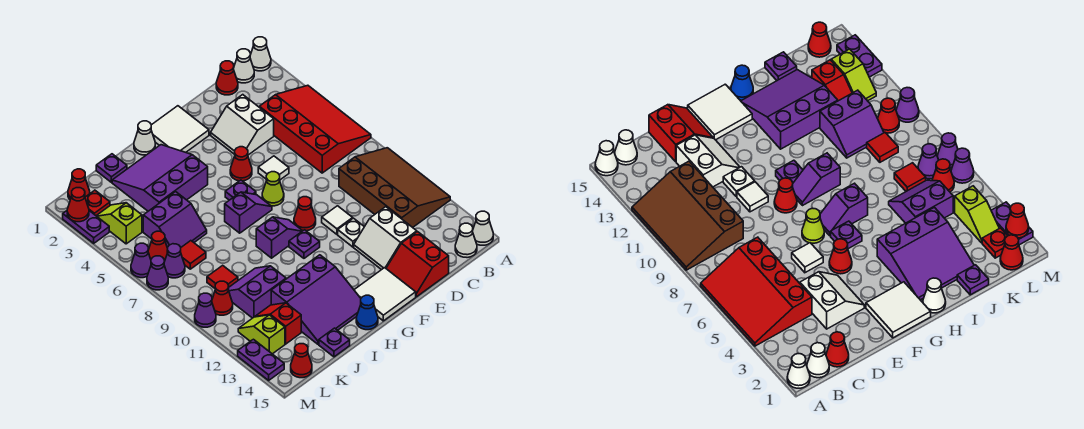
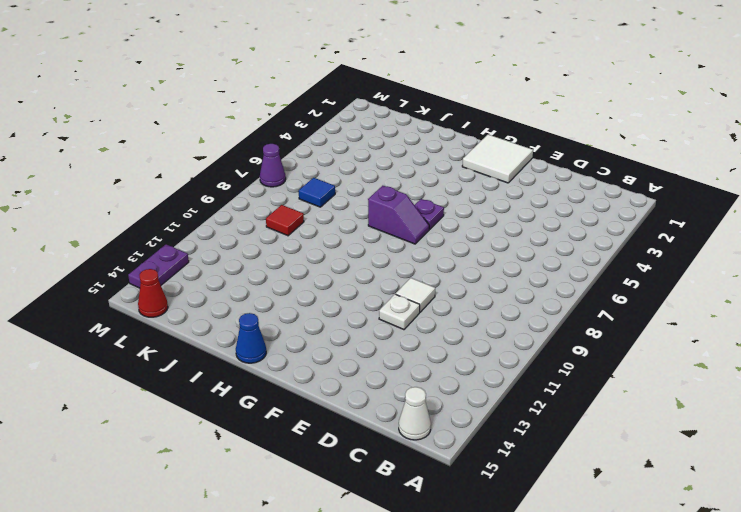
blue 1x1 tile [299,178,335,207] -> red 1x1 tile [181,241,206,269]
none -> white 1x1 cone [250,37,271,71]
none -> red 3x4 slope [259,85,371,173]
none -> brown 3x4 slope [339,148,450,227]
none -> white 1x1 cone [473,211,493,245]

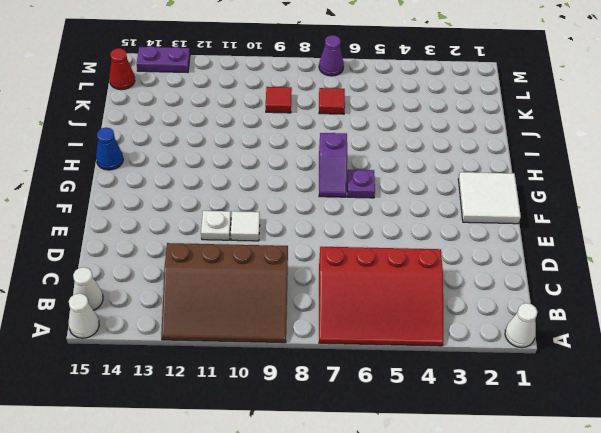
none -> white 1x1 cone [234,49,254,83]
none -> red 1x1 cone [216,61,238,95]
none -> white 2x2 slope [211,95,274,155]
none -> white 2x2 slope [354,207,417,270]

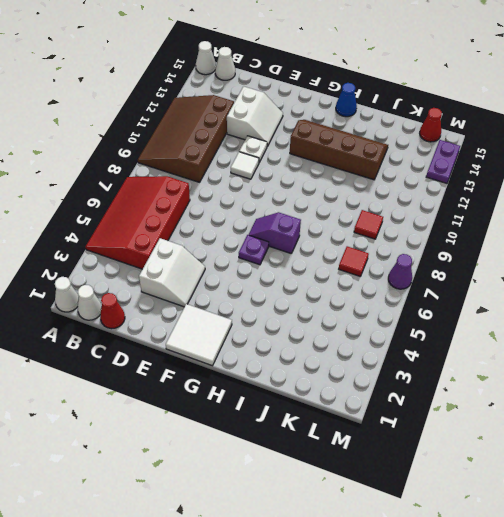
brown 2x4 slope [290,120,388,180] -> purple 3x3 slope [271,255,361,344]
none -> red 2x2 slope [386,232,449,297]
none -> white 1x1 tile [258,156,289,180]
none -> red 1x1 cone [230,147,252,181]
none -> lime 1x1 cone [262,172,284,206]

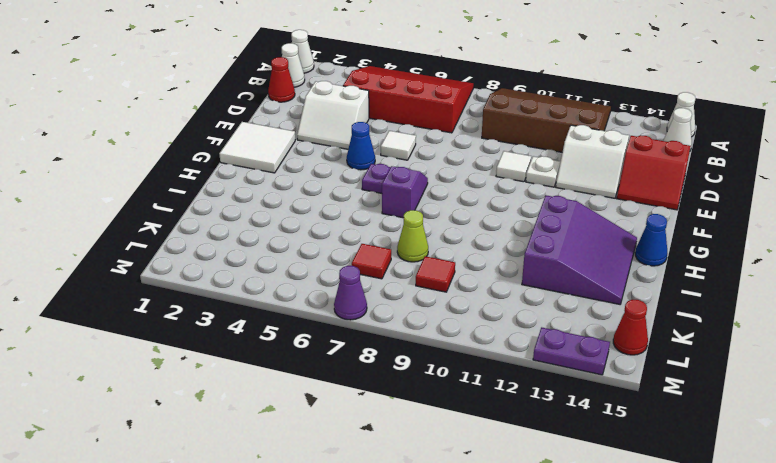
blue 1x1 cone [347,122,375,170] -> red 1x1 cone [230,147,252,181]
lime 1x1 cone [397,210,428,262] -> lime 1x1 cone moved to [262,172,284,206]
none -> red 1x1 cone [294,197,316,231]
none -> white 2x2 tile [354,268,416,321]
none -> purple 1x2 slope [256,217,302,258]
none -> purple 1x1 plate [289,230,320,258]

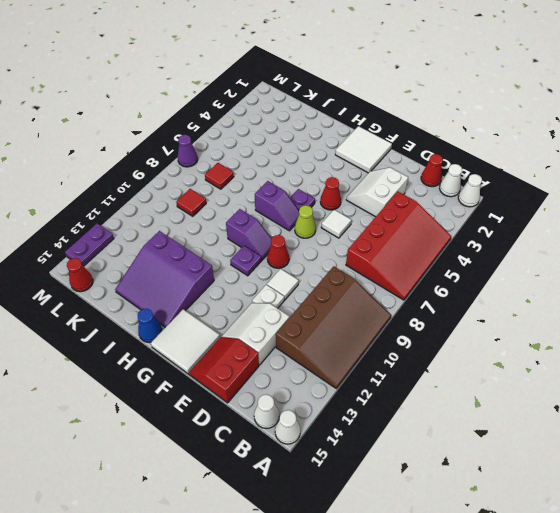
none -> white 1x1 cone [134,121,155,155]
none -> purple 3x3 slope [112,145,208,211]
none -> purple 1x1 plate [96,154,127,182]
none -> purple 2x2 slope [143,192,207,248]

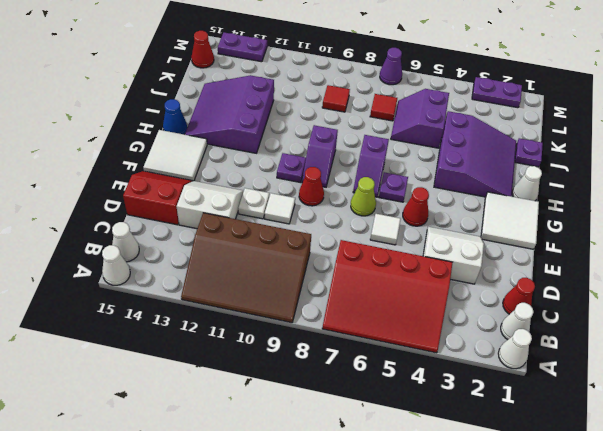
none -> purple 2x2 slope [228,266,286,318]
none -> purple 1x1 plate [319,328,350,357]
none -> red 1x2 slope [255,303,301,344]
none -> red 1x1 cone [68,169,90,200]

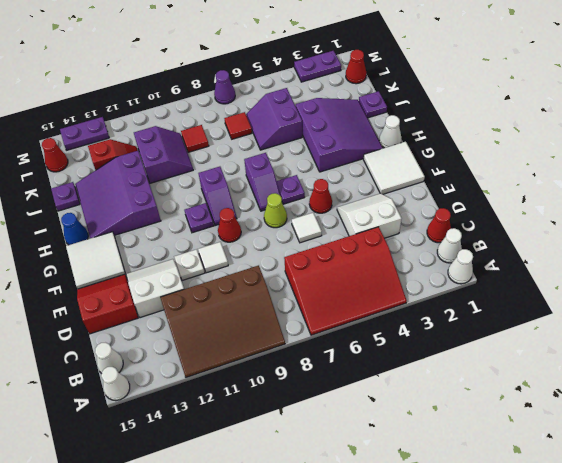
none -> red 1x1 plate [85,190,110,216]
none -> lime 1x2 slope [97,203,142,244]
none -> red 1x1 cone [148,231,168,262]
none -> purple 1x1 cone [164,244,185,278]

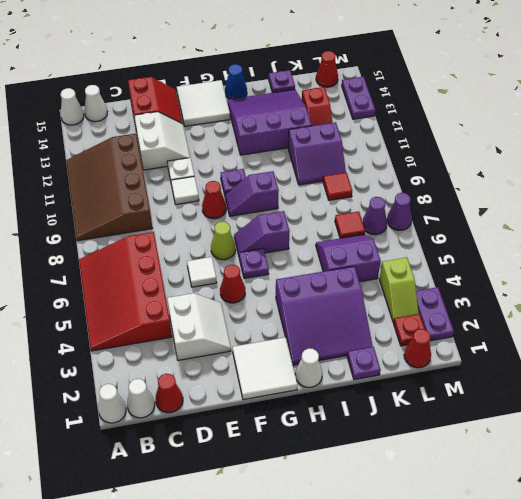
none -> red 1x1 cone [148,231,168,262]
none -> red 1x1 cone [212,281,233,315]
none -> lime 1x2 slope [238,315,285,354]
none -> purple 1x1 cone [131,243,151,278]

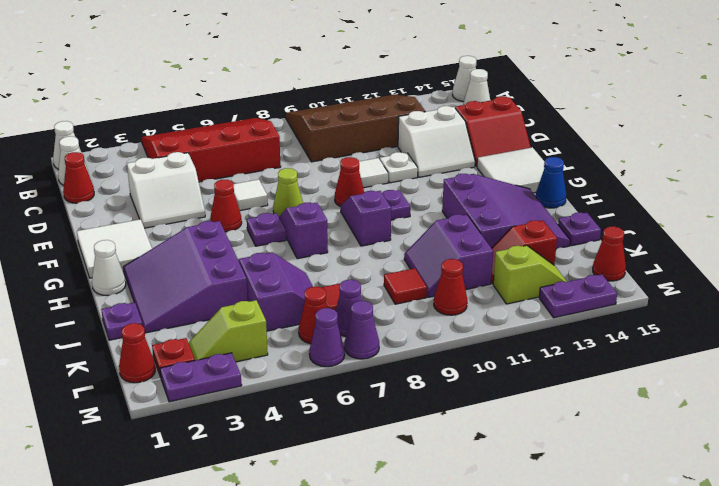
lime 1x2 slope [493,245,567,304] -> lime 1x2 slope turned to [238,315,285,354]
none -> purple 1x1 cone [195,293,216,327]
none -> red 1x1 cone [67,188,89,222]

